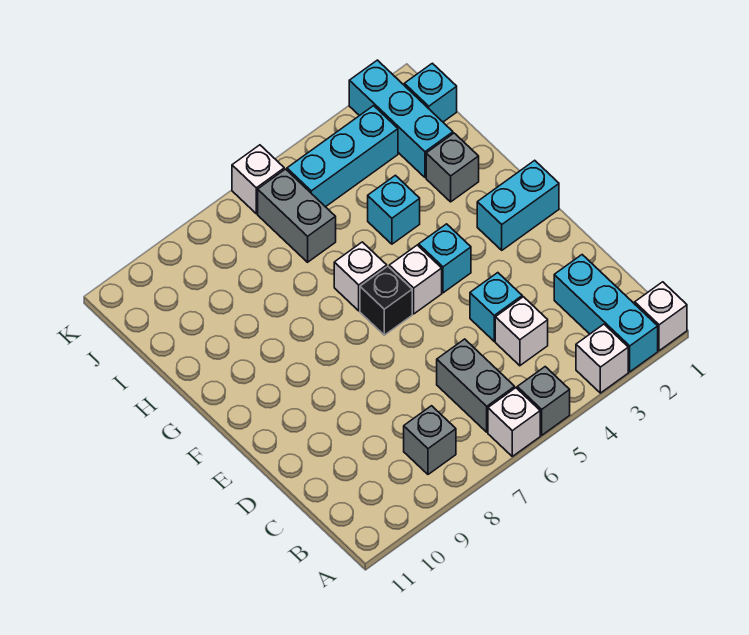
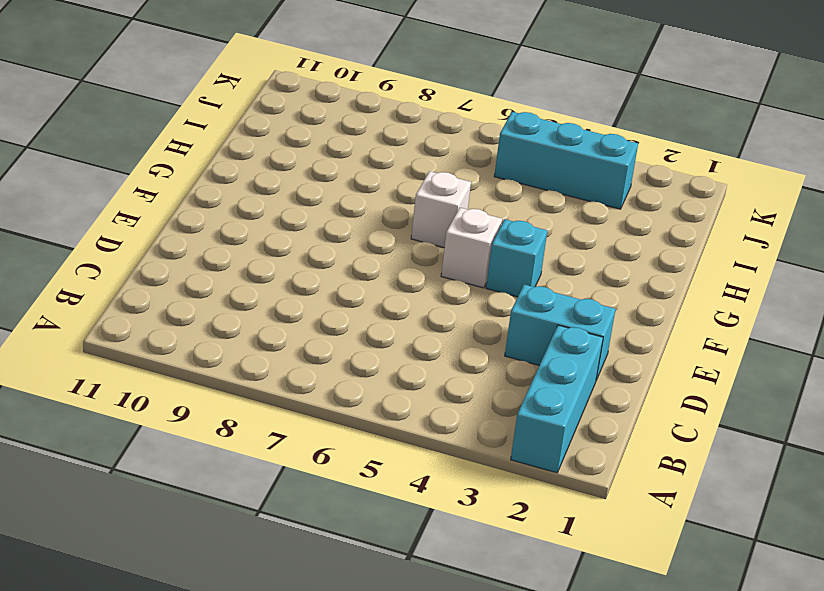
cyan 1x2 brick [505,285,615,380] -> cyan 1x2 brick moved to [477,160,559,250]
none -> white 1x1 brick [635,282,687,351]
none -> white 1x1 brick [576,324,628,393]
none -> grey 1x1 brick [517,367,570,435]

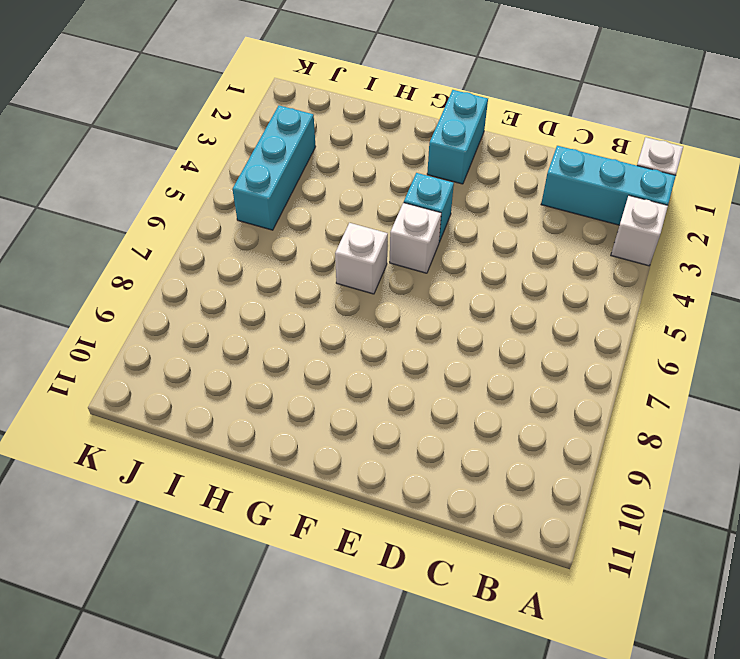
none -> grey 1x1 brick [517,367,570,435]
none -> white 1x1 brick [488,388,540,456]
none -> grey 1x2 brick [437,339,515,432]

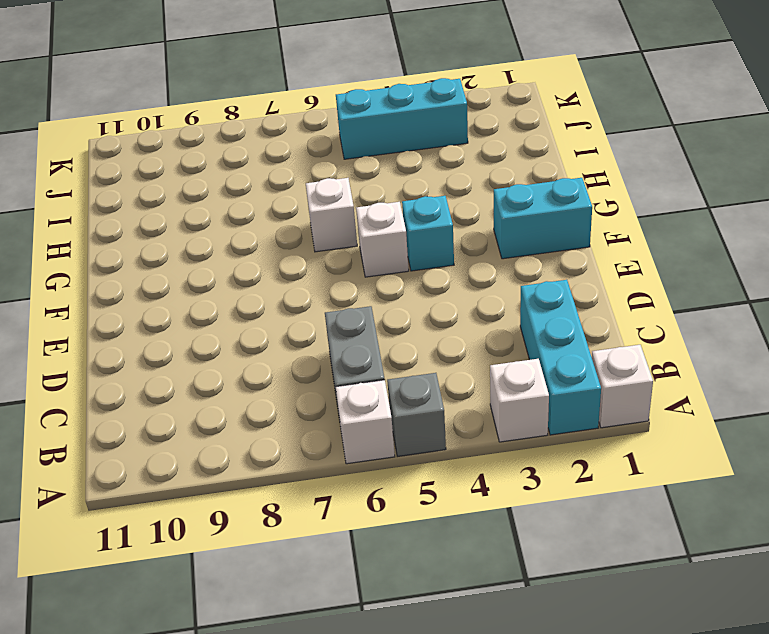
none -> grey 1x1 brick [404,406,456,474]
none -> white 1x1 brick [495,297,548,366]
none -> cyan 1x1 brick [470,273,522,341]

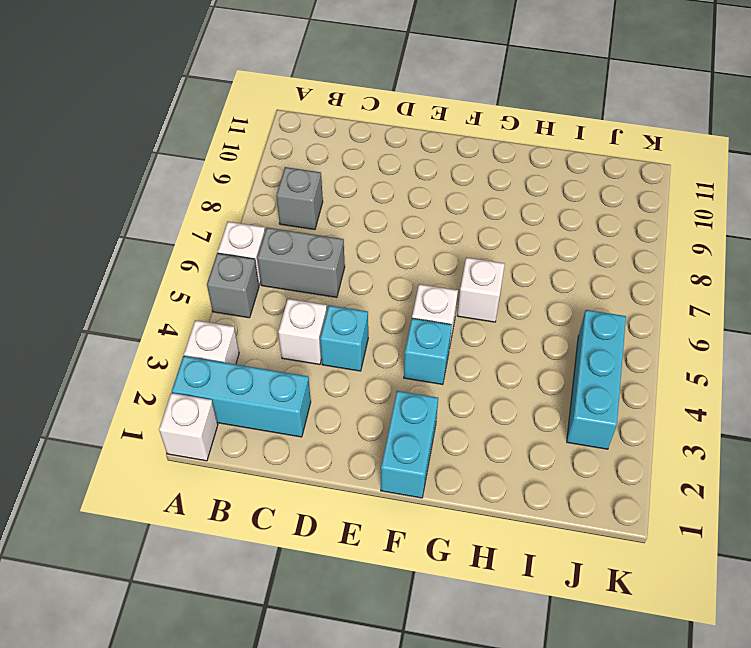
none -> black 1x1 brick [360,266,412,335]
none -> grey 1x1 brick [426,133,479,202]
none -> cyan 1x1 brick [368,175,420,244]

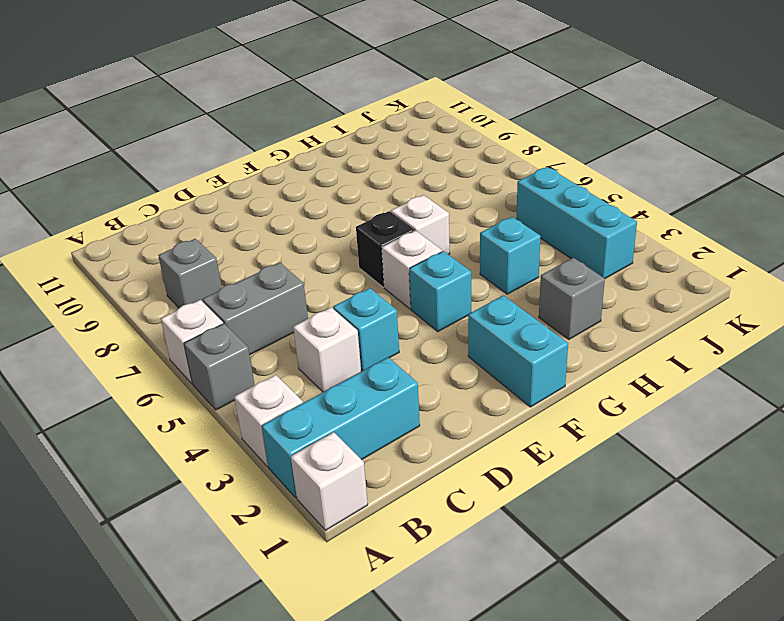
none -> cyan 1x3 brick [349,60,453,178]
none -> grey 1x2 brick [258,169,336,262]
none -> cyan 1x1 brick [404,63,457,122]

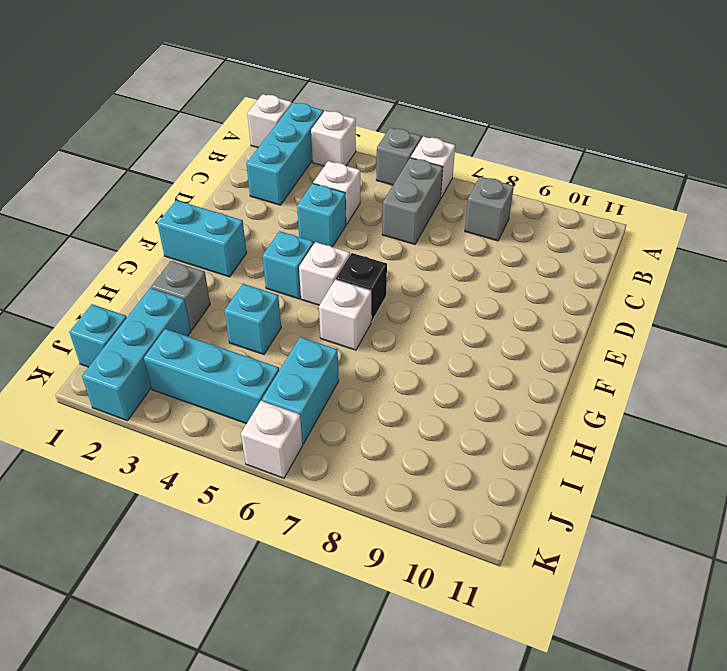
cyan 1x2 brick [262,337,339,444] -> grey 1x2 brick [258,169,336,262]

